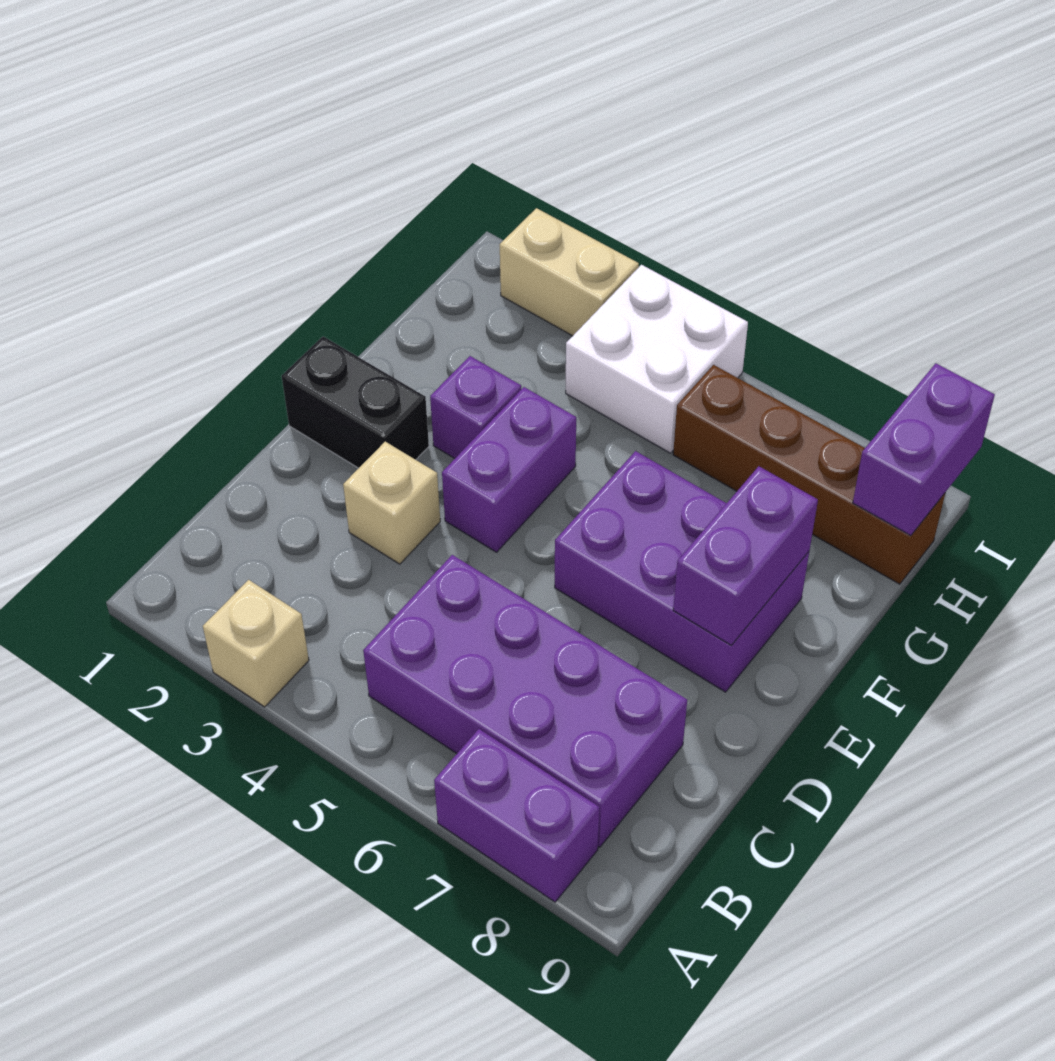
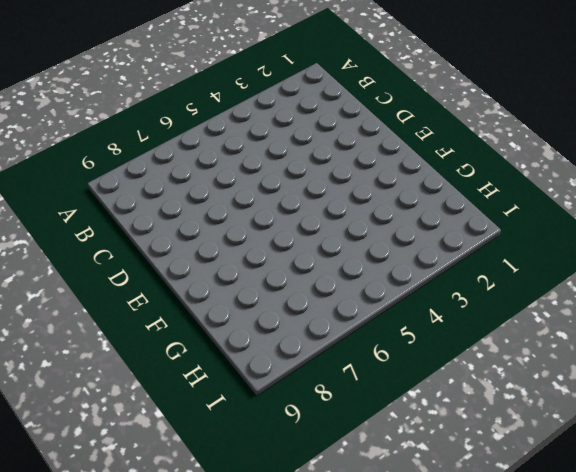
none -> tan 1x1 brick [203,580,309,707]
none -> purple 1x2 brick [434,729,599,902]
none -> purple 2x4 brick [363,555,687,847]

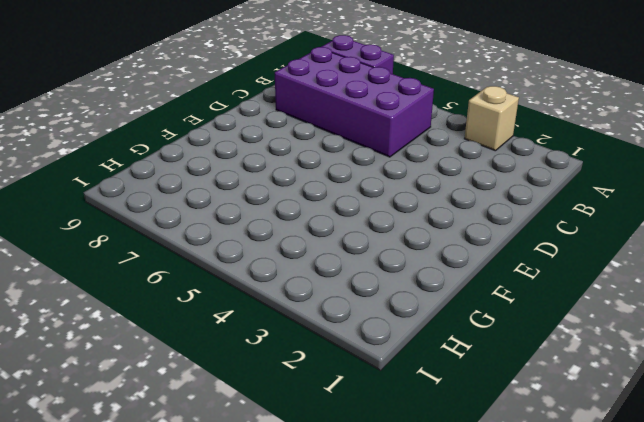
none -> tan 1x1 brick [343,442,440,564]
none -> black 1x2 brick [282,337,429,468]
none -> purple 1x2 brick [442,387,576,552]

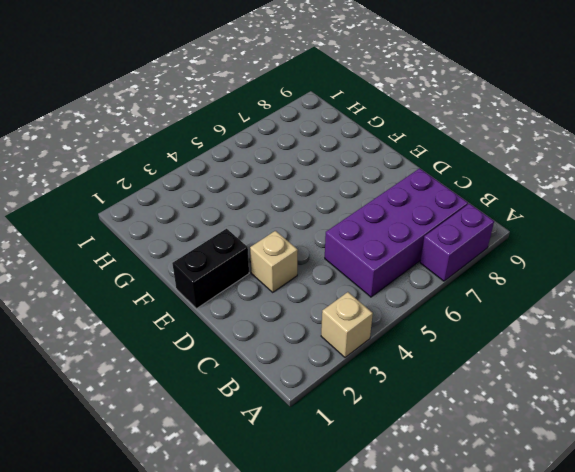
none -> purple 1x2 brick [442,387,576,552]
none -> purple 2x3 brick [555,451,809,692]
none -> purple 1x1 brick [430,356,521,458]

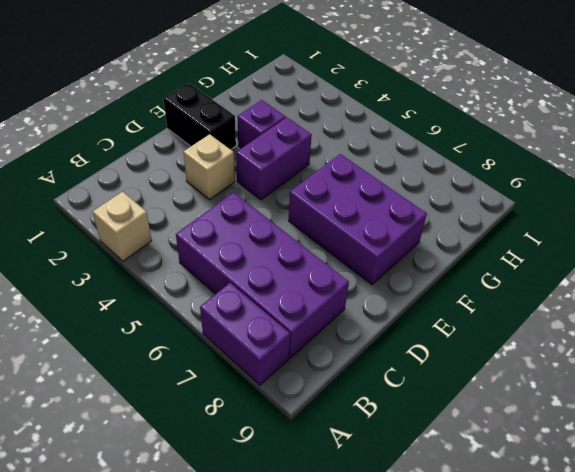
none -> white 2x2 brick [566,265,748,453]
none -> brown 1x4 brick [673,365,945,584]
none -> tan 1x2 brick [500,208,639,336]

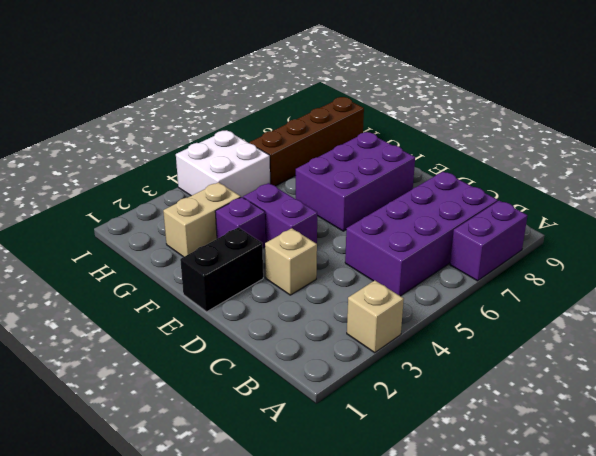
tan 1x2 brick [163,182,241,257] -> tan 1x2 brick moved to [500,208,639,336]
none -> purple 1x2 brick [673,466,818,645]
none -> purple 1x2 brick [853,363,995,536]

